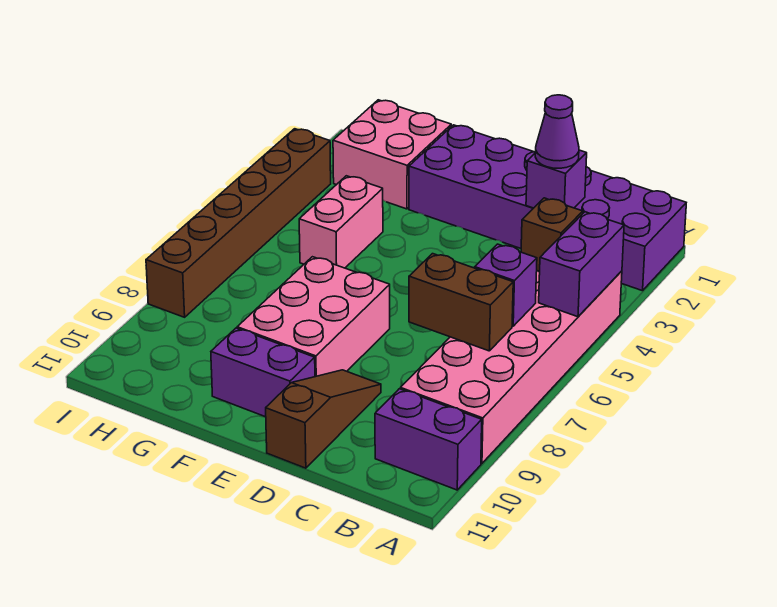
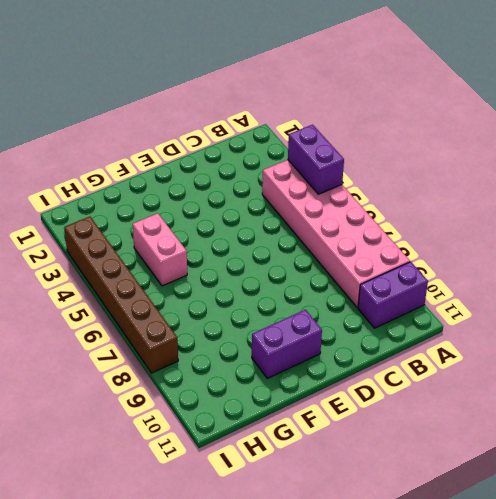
none -> purple 2x6 brick [409,125,686,291]
none -> brown 1x3 slope [266,370,381,468]
none -> pink 2x3 brick [237,257,390,377]

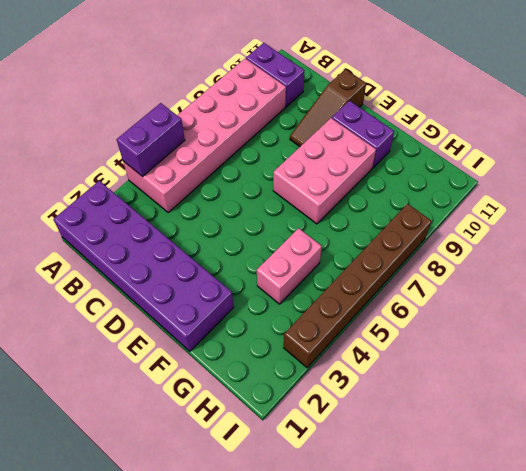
none -> pink 2x2 brick [333,100,451,209]
none -> brown 1x1 brick [521,198,583,271]
none -> purple 1x1 brick [475,244,537,326]

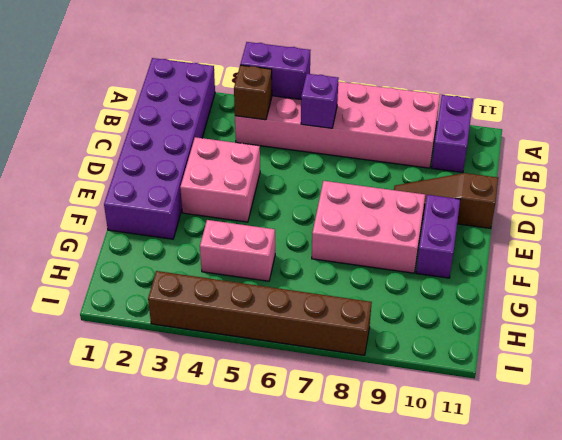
pink 2x2 brick [180,137,260,222] -> pink 2x2 brick moved to [333,100,451,209]
none -> brown 1x2 brick [409,254,513,351]
none -> purple 1x1 brick [526,150,587,208]
none -> purple 1x1 cone [535,95,579,168]

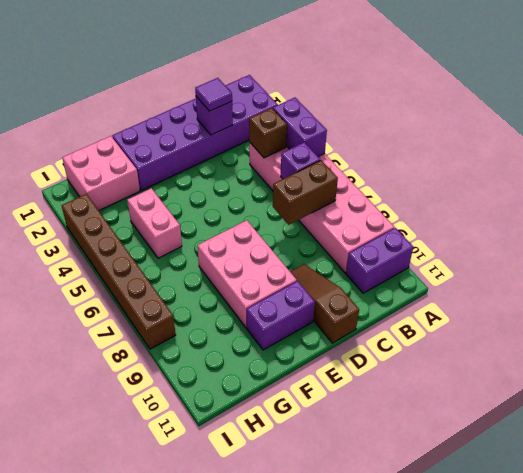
purple 1x1 tile [195,78,232,111] -> purple 1x1 cone [535,95,579,168]

